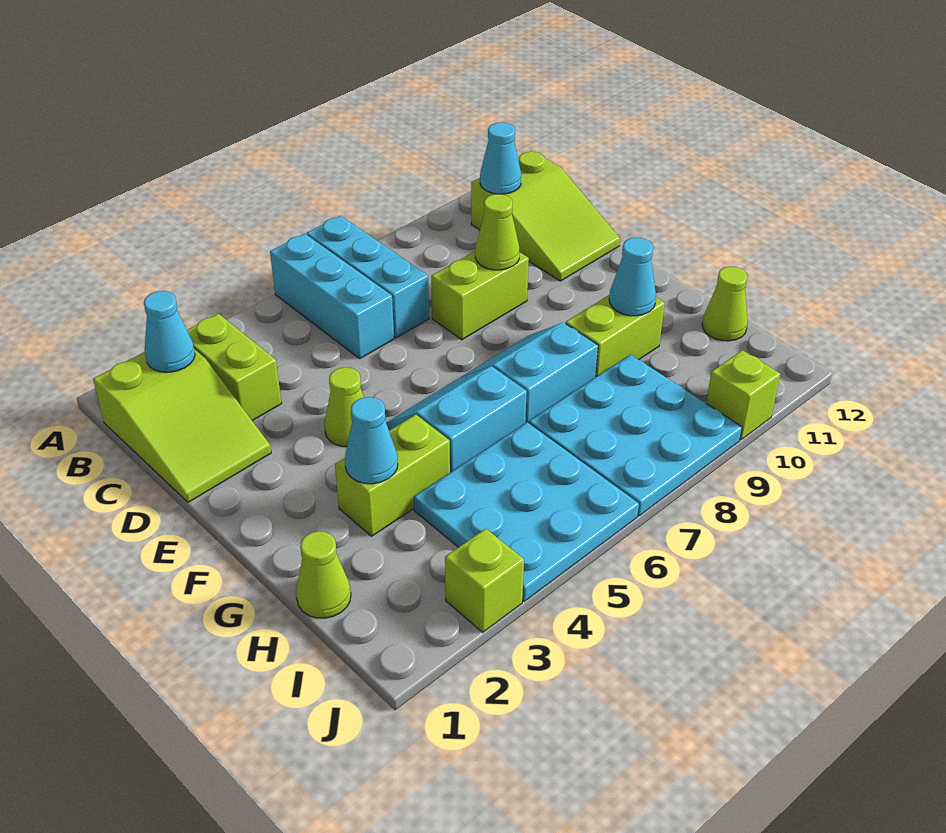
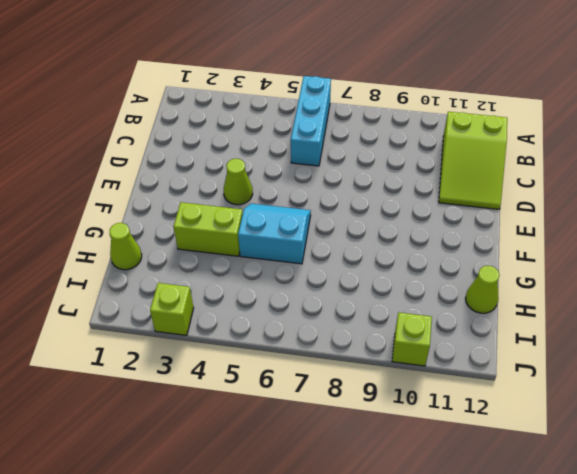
none -> cyan 1x3 brick [307,216,429,338]
none -> lime 2x3 slope [93,349,271,502]
none -> lime 1x2 brick [187,314,282,421]

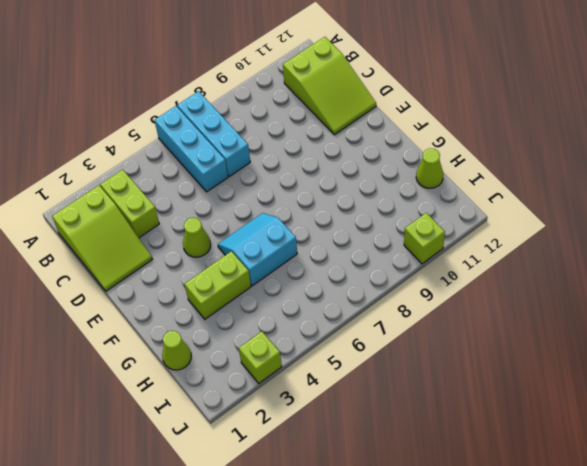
none -> lime 1x2 brick [431,252,529,340]
none -> cyan 2x2 slope [462,322,598,423]
none -> lime 1x2 brick [566,295,665,377]

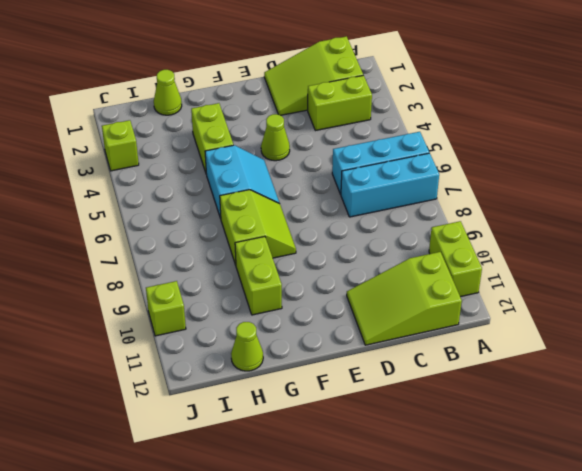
lime 1x2 brick [429,221,482,297] -> lime 1x2 brick moved to [431,252,529,340]
lime 2x2 slope [220,190,296,265] -> cyan 2x2 slope [462,322,598,423]
none -> cyan 3x3 plate [414,422,639,601]
none -> cyan 3x3 plate [529,355,742,516]
none -> cyan 1x1 cone [144,291,195,372]

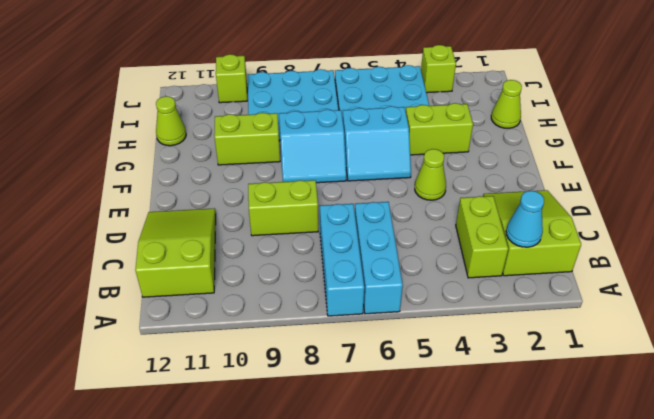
none -> cyan 1x1 cone [480,122,521,194]
none -> lime 1x1 cone [475,194,519,270]
none -> cyan 1x1 cone [345,397,398,484]

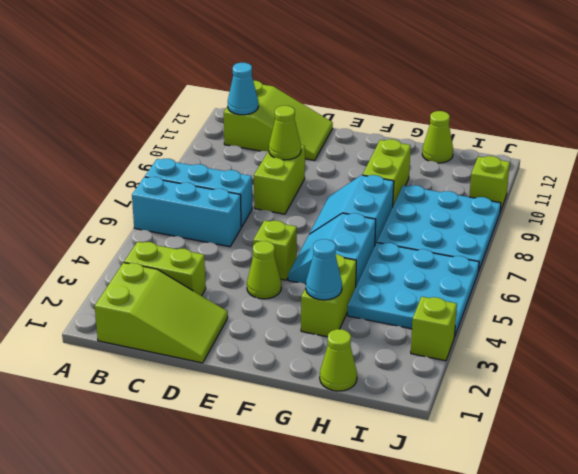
lime 1x1 brick [253,220,297,280] -> none
none -> cyan 1x1 cone [144,291,195,372]
none -> cyan 1x1 cone [609,238,656,316]

